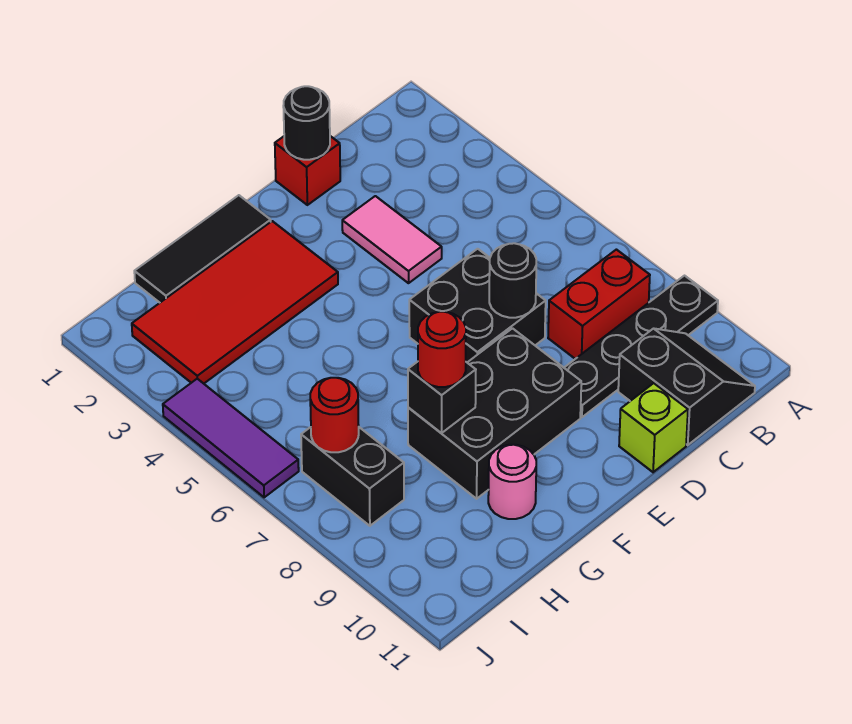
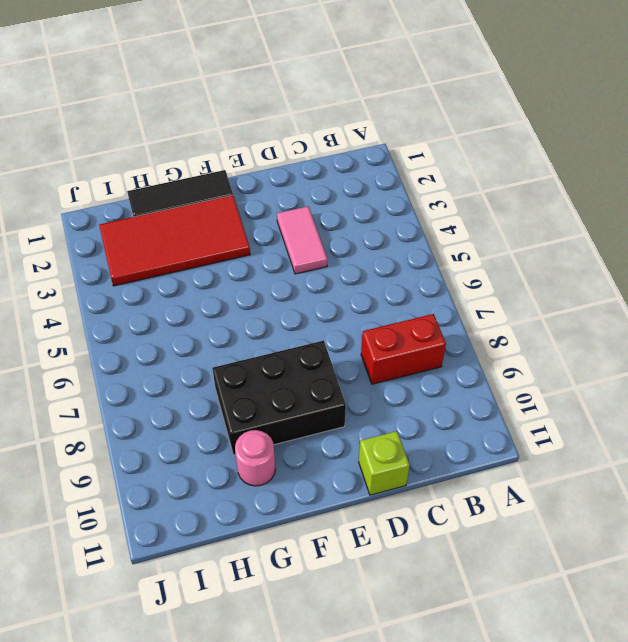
none -> black 1x4 plate [564,276,718,417]
none -> black 2x2 slope [618,328,755,445]
none -> red 1x1 brick [275,136,340,205]

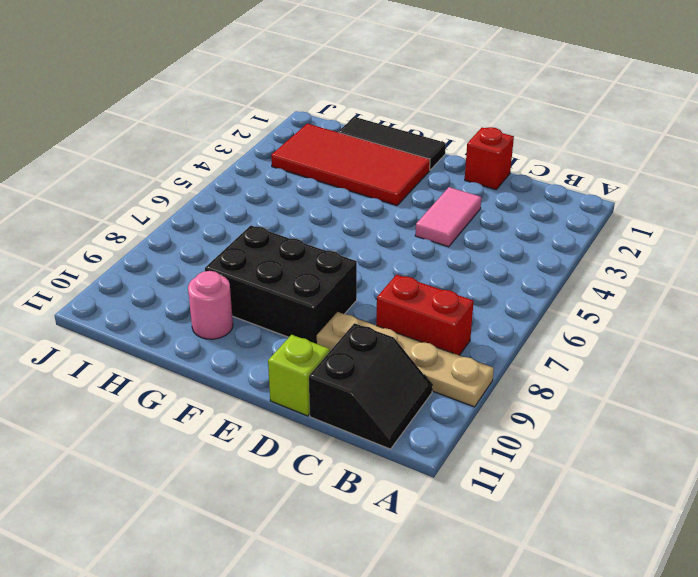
tan 1x4 plate [317,312,494,407] -> black 1x4 plate [564,276,718,417]
none -> black 2x2 brick [409,249,546,362]
none -> black 1x2 brick [301,427,404,526]
none -> purple 1x3 tile [163,379,299,497]

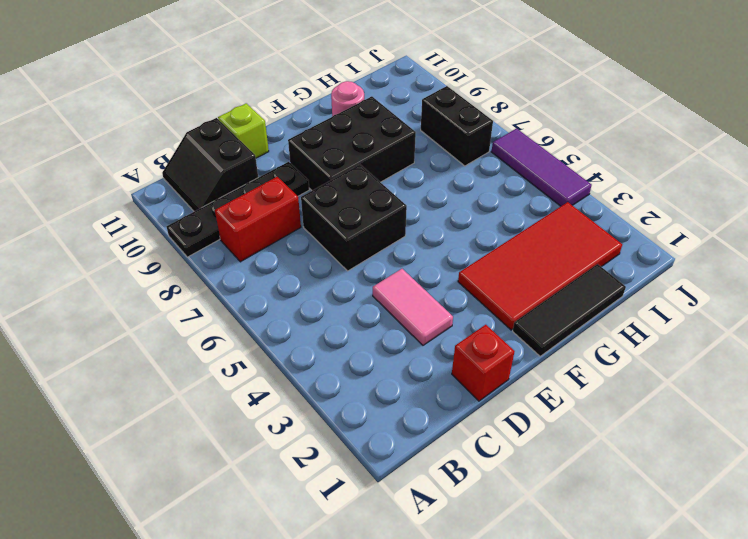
none -> black 1x1 round brick [283,86,330,160]
none -> black 1x1 round brick [489,243,536,318]
none -> black 1x1 brick [408,362,476,433]

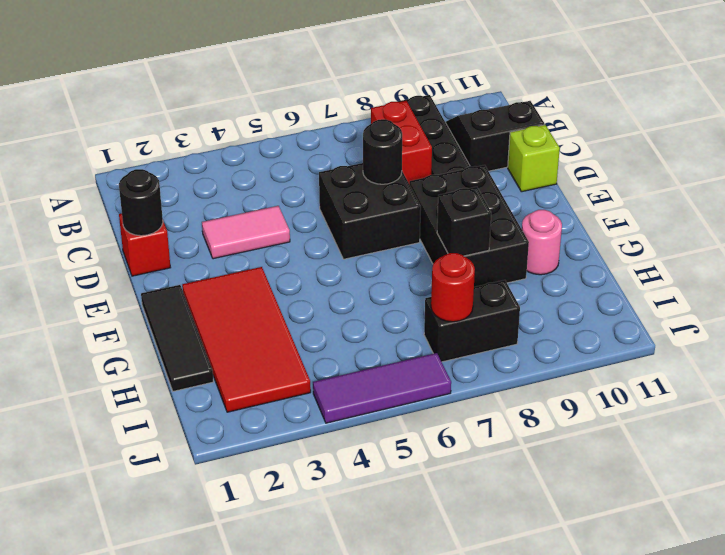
none -> red 1x1 round brick [418,312,466,387]

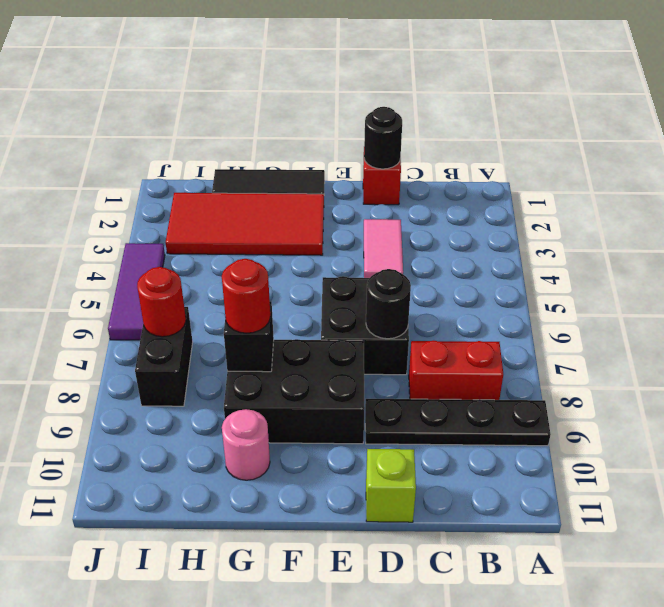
none -> black 2x2 slope [618,328,755,445]

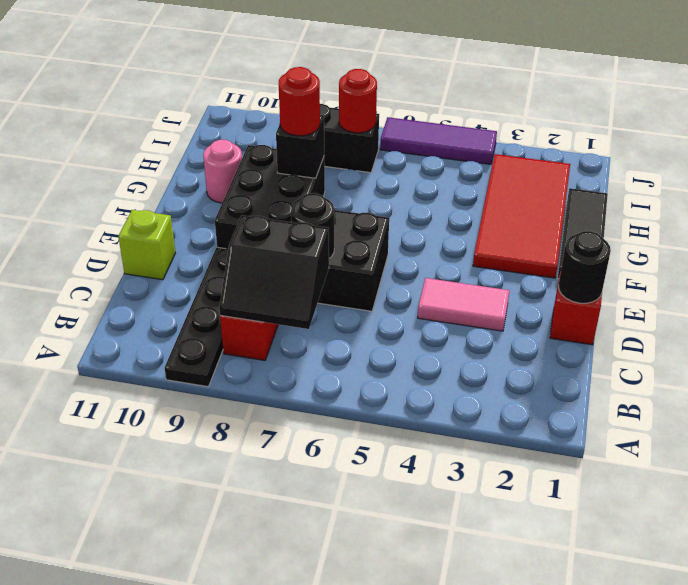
black 2x2 slope [219,215,329,329] -> black 2x2 slope moved to [618,328,755,445]

